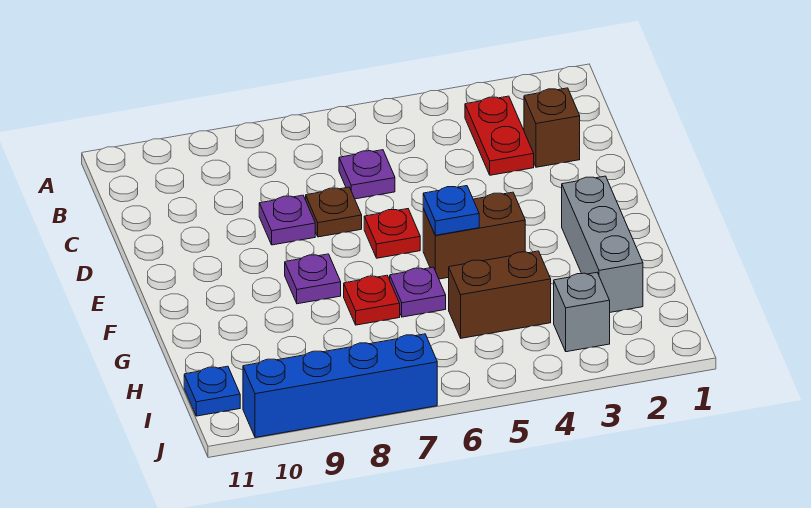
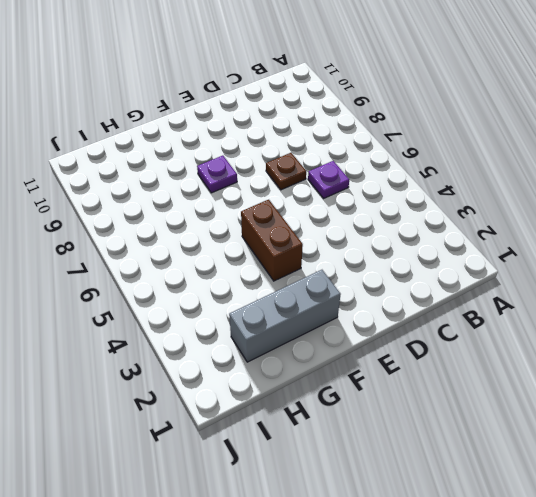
none -> red 1x2 plate [465,96,534,175]
none -> brown 1x1 brick [524,88,580,167]
none -> purple 1x1 plate [259,195,315,245]

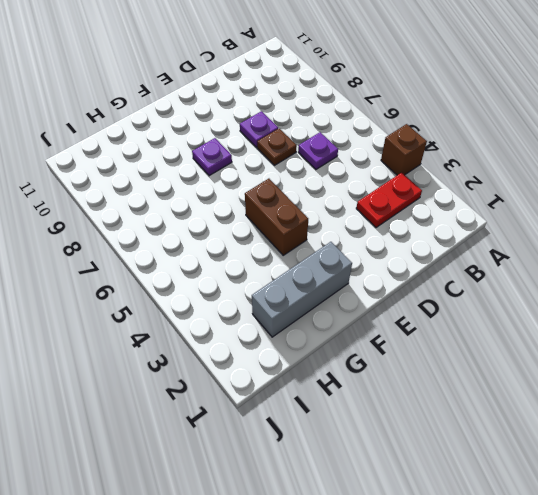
brown 1x1 brick [381,124,427,175] -> brown 1x1 brick moved to [524,88,580,167]
none -> red 1x1 plate [364,209,420,258]
none -> purple 1x1 plate [390,267,446,317]
none -> red 1x1 plate [344,275,400,325]

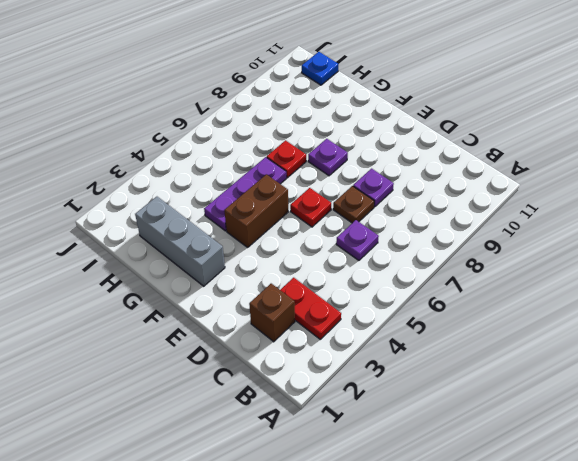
purple 1x3 plate [204,157,287,231] -> purple 1x1 plate [390,267,446,317]
none -> brown 1x2 brick [449,251,551,338]
none -> grey 1x1 brick [554,273,610,352]
none -> blue 1x4 brick [243,334,437,437]

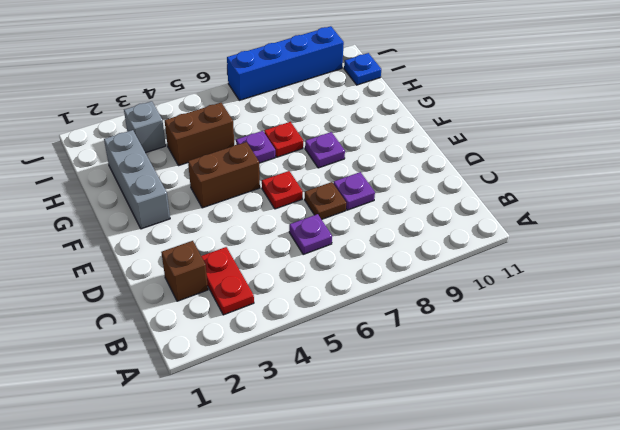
none -> blue 1x1 plate [423,186,479,235]

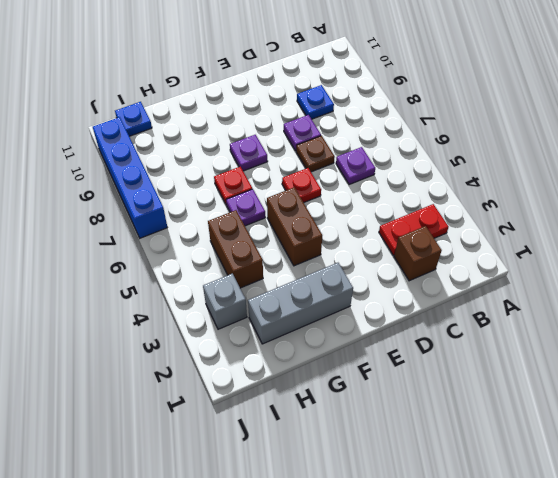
blue 1x1 plate [297,85,334,119] -> blue 1x1 plate moved to [423,186,479,235]

